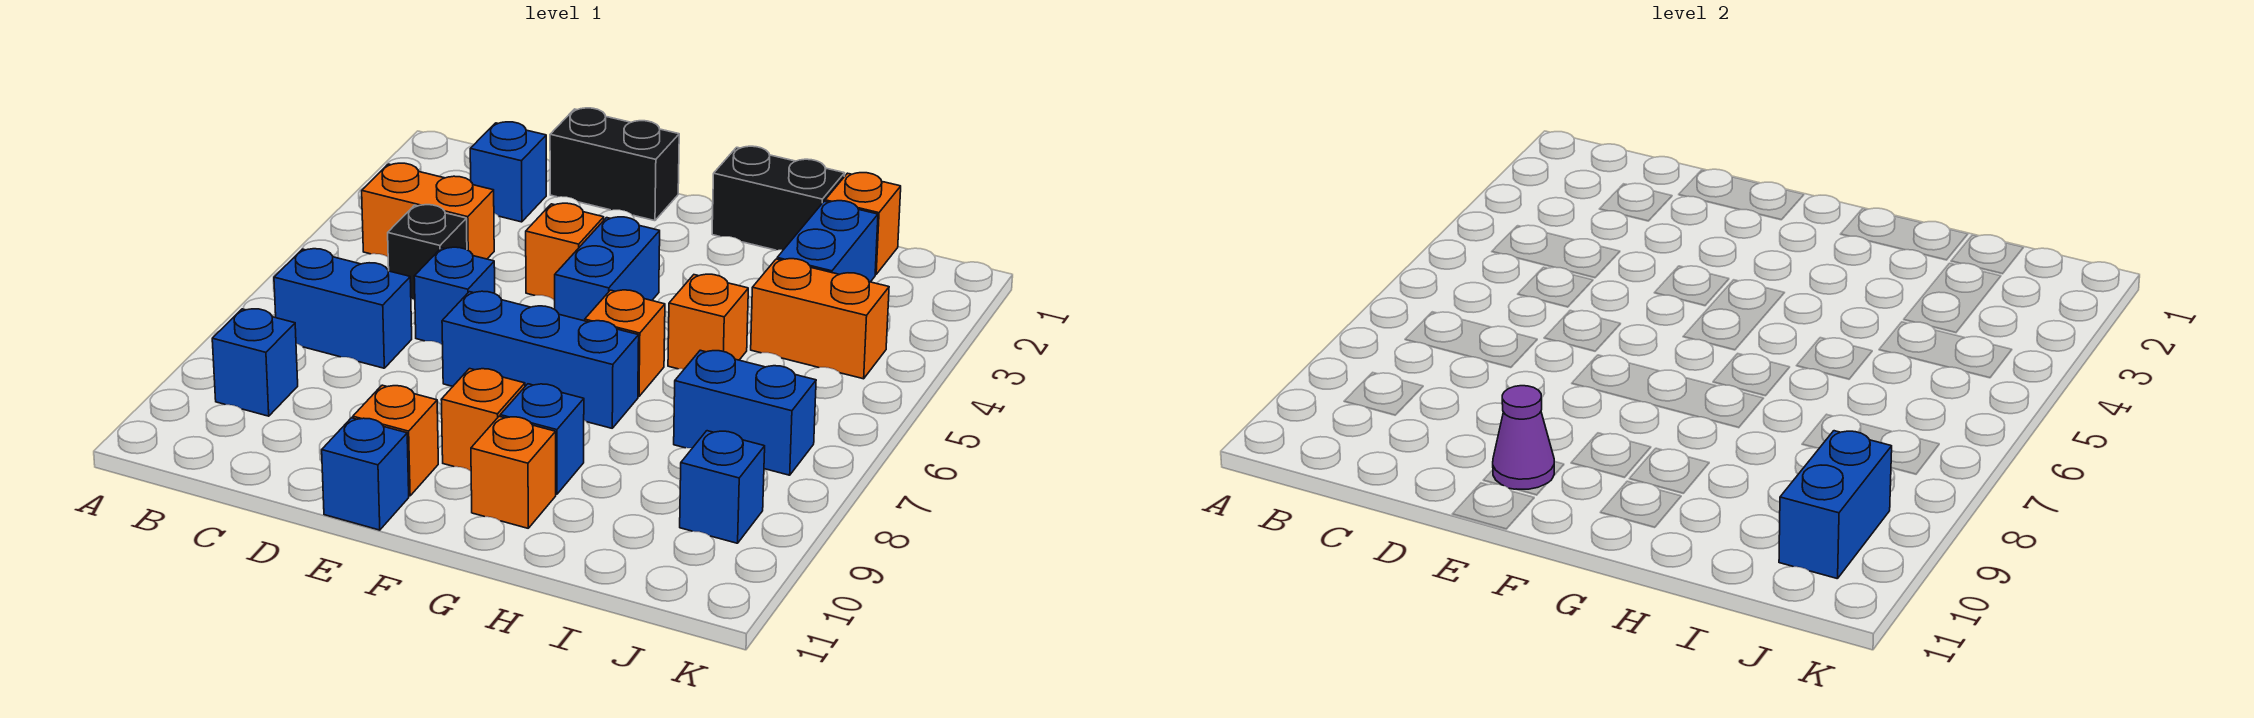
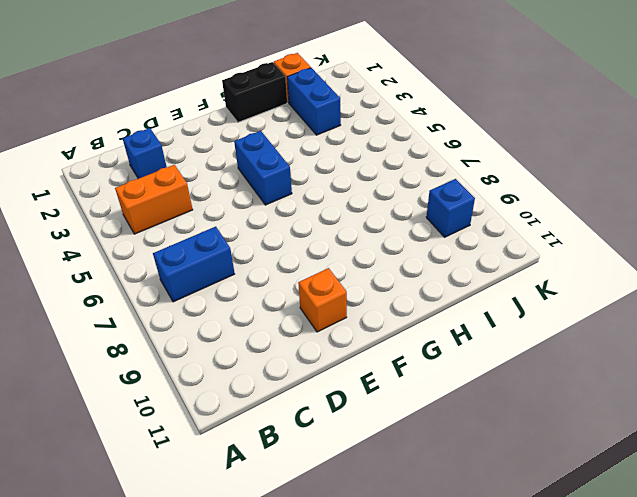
none -> blue 1x1 brick [212,309,298,416]
none -> black 1x1 brick [388,205,467,300]
none -> black 1x2 brick [550,108,679,221]

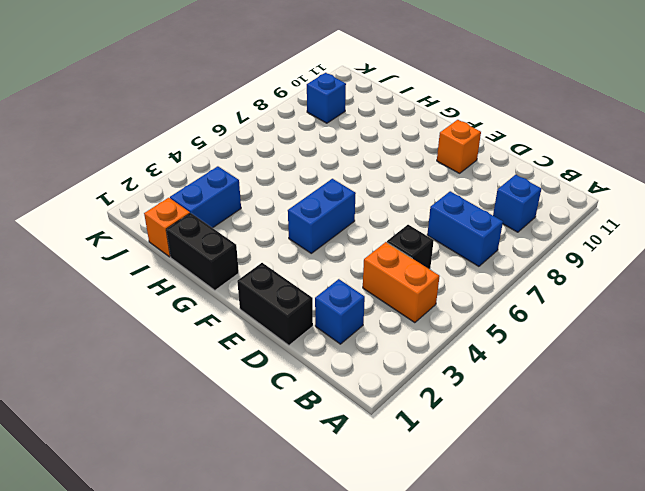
none -> blue 1x1 brick [414,247,495,345]
none -> orange 1x1 brick [526,203,604,300]
none -> blue 1x3 brick [442,291,639,428]

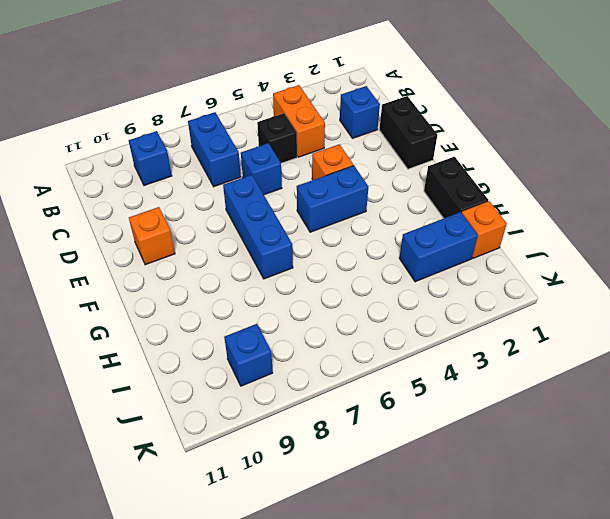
none -> blue 1x1 brick [322,418,409,530]
none -> orange 1x1 brick [441,369,525,471]
none -> orange 1x1 brick [585,290,665,397]

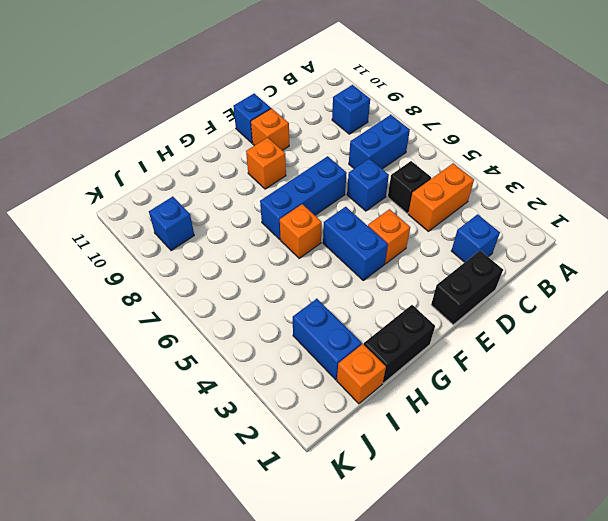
none -> blue 1x1 brick [500,384,584,494]
none -> orange 1x1 brick [471,416,556,528]
none -> orange 1x1 brick [668,274,748,369]

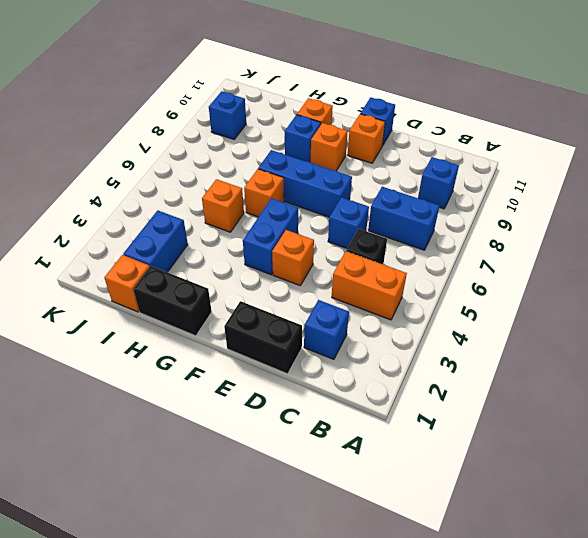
none -> orange 1x2 brick [751,259,889,379]
none -> blue 1x2 brick [674,350,816,475]
none -> purple 1x1 cone [1493,386,1554,489]

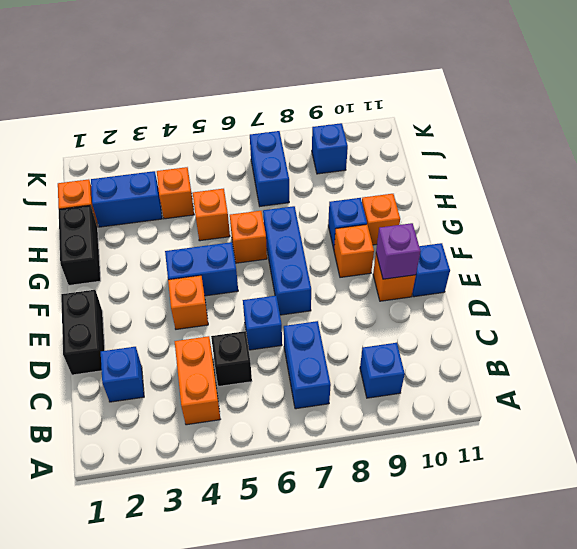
purple 1x1 brick [376,223,421,279] -> purple 1x1 cone [1493,386,1554,489]
orange 1x1 brick [157,167,194,219] -> orange 1x2 brick [751,259,889,379]
none -> blue 1x2 brick [1779,431,1892,579]

